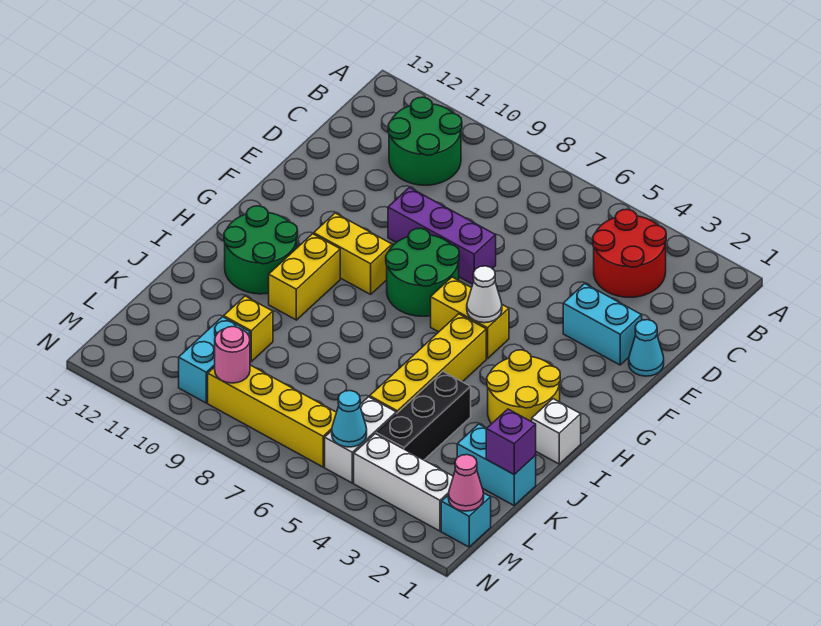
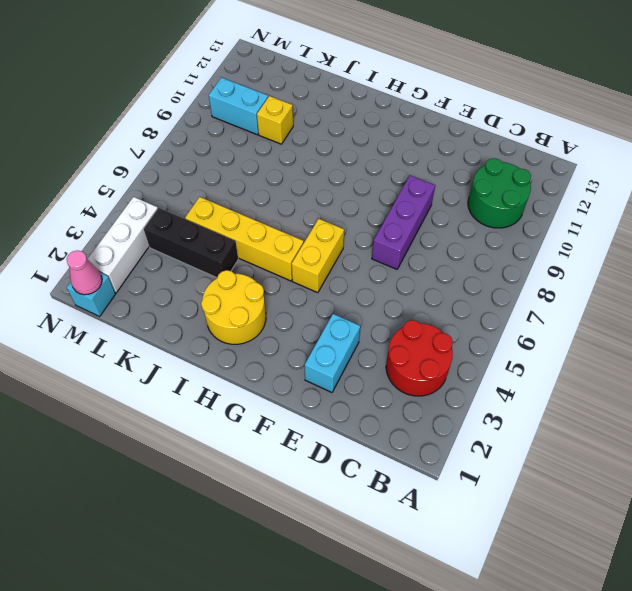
none -> cyan 1x1 cone [629,320,664,376]
none -> green 2x2 round brick [386,228,459,316]
none -> yellow 1x2 brick [314,213,392,294]

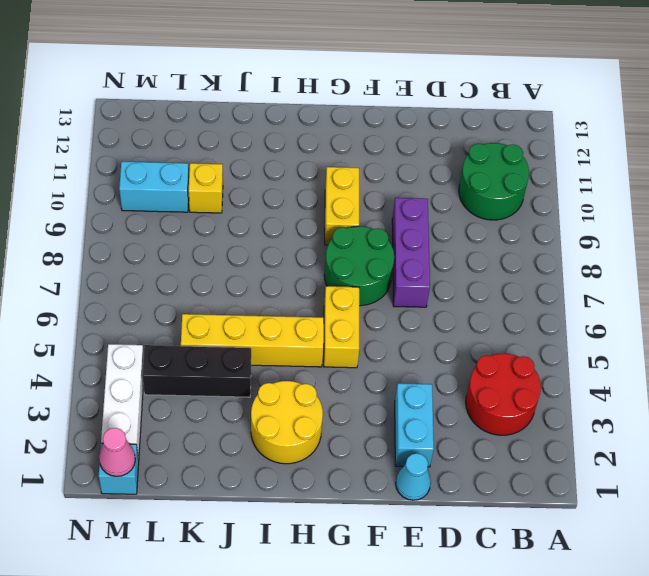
none -> yellow 1x2 brick [269,234,340,320]
none -> green 2x2 round brick [224,206,298,294]
none -> white 1x1 brick [532,399,581,464]

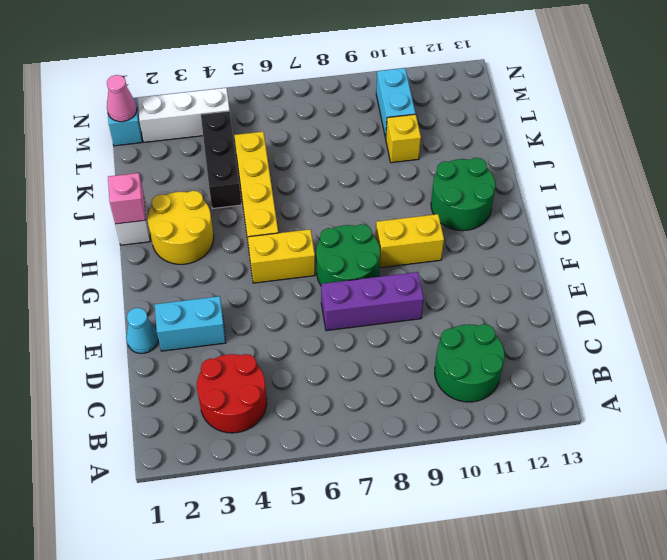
pink 1x1 brick [108,173,146,224] -> none
none -> yellow 1x2 brick [269,234,340,320]
none -> cyan 1x2 brick [457,424,536,505]
none -> white 1x2 brick [325,397,396,483]

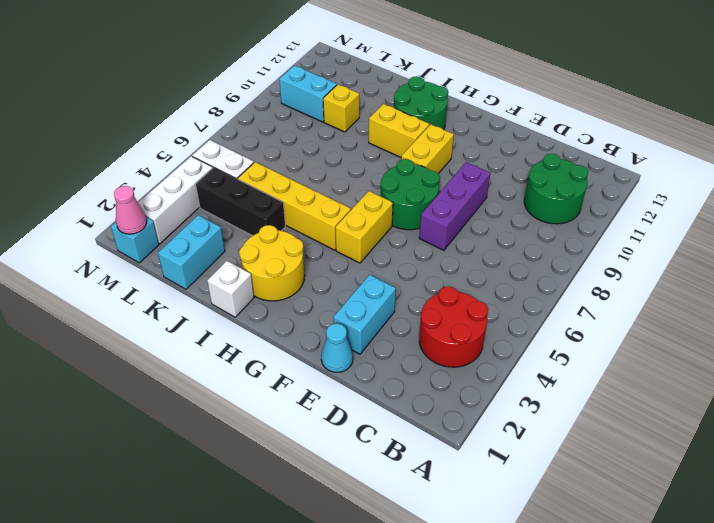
none -> yellow 1x4 brick [208,365,337,467]
none -> white 1x1 cone [467,266,502,323]
none -> purple 1x1 brick [486,409,536,474]

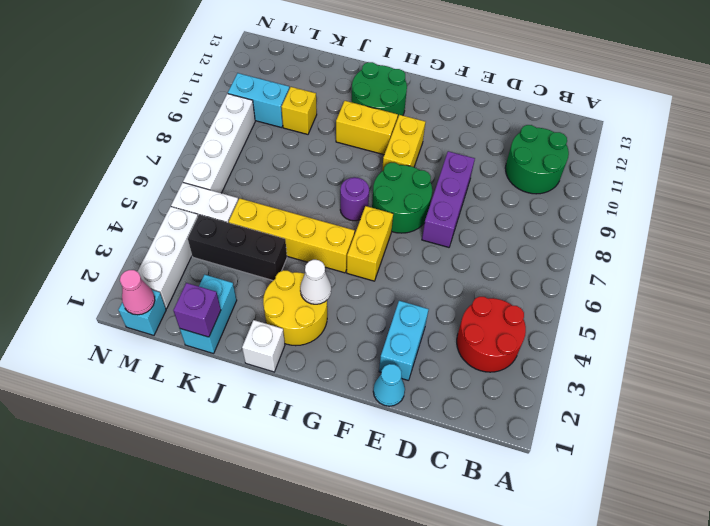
white 1x1 cone [300,260,331,304] -> white 1x1 cone moved to [467,266,502,323]
purple 1x1 round brick [340,177,369,221] -> none
white 1x4 brick [183,94,255,193] -> yellow 1x4 brick [208,365,337,467]
none -> cyan 1x1 cone [332,391,367,447]
none -> pink 1x1 round brick [215,327,250,383]

